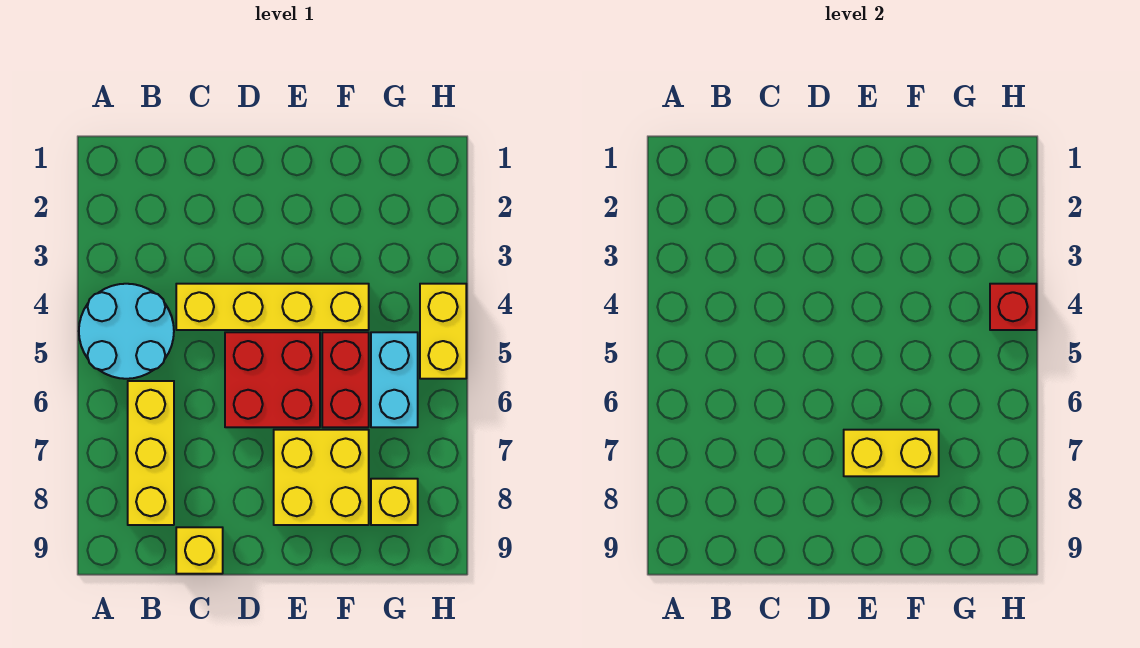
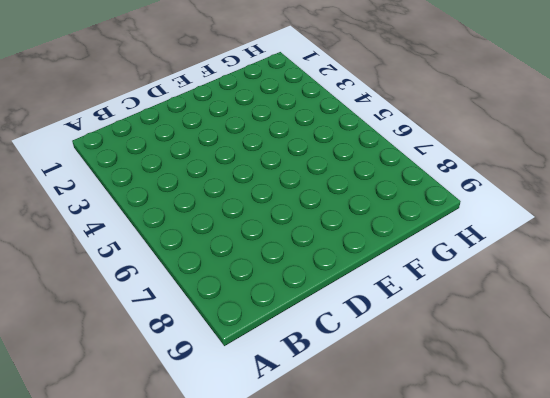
none -> cyan 2x2 round brick [79,284,174,379]
none -> yellow 1x3 brick [128,381,174,525]
none -> yellow 1x4 brick [176,284,369,330]

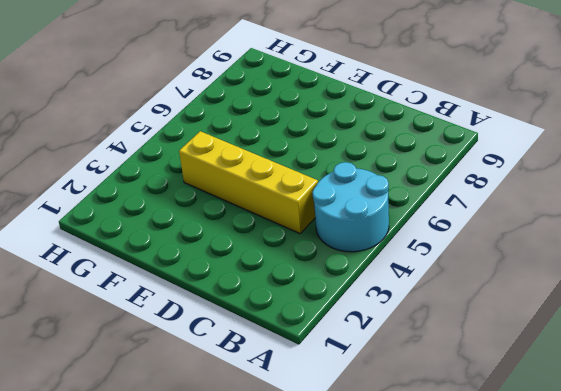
none -> yellow 1x3 brick [128,381,174,525]
none -> yellow 1x1 brick [176,527,223,574]
none -> red 2x2 brick [225,332,320,427]

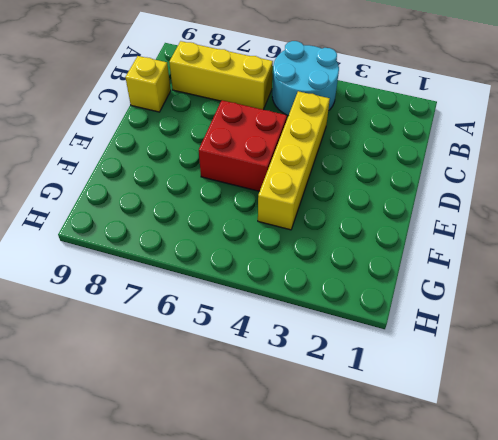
none -> yellow 2x2 brick [274,430,369,525]
none -> red 1x2 brick [322,332,369,427]
none -> cyan 1x2 brick [371,332,418,427]

